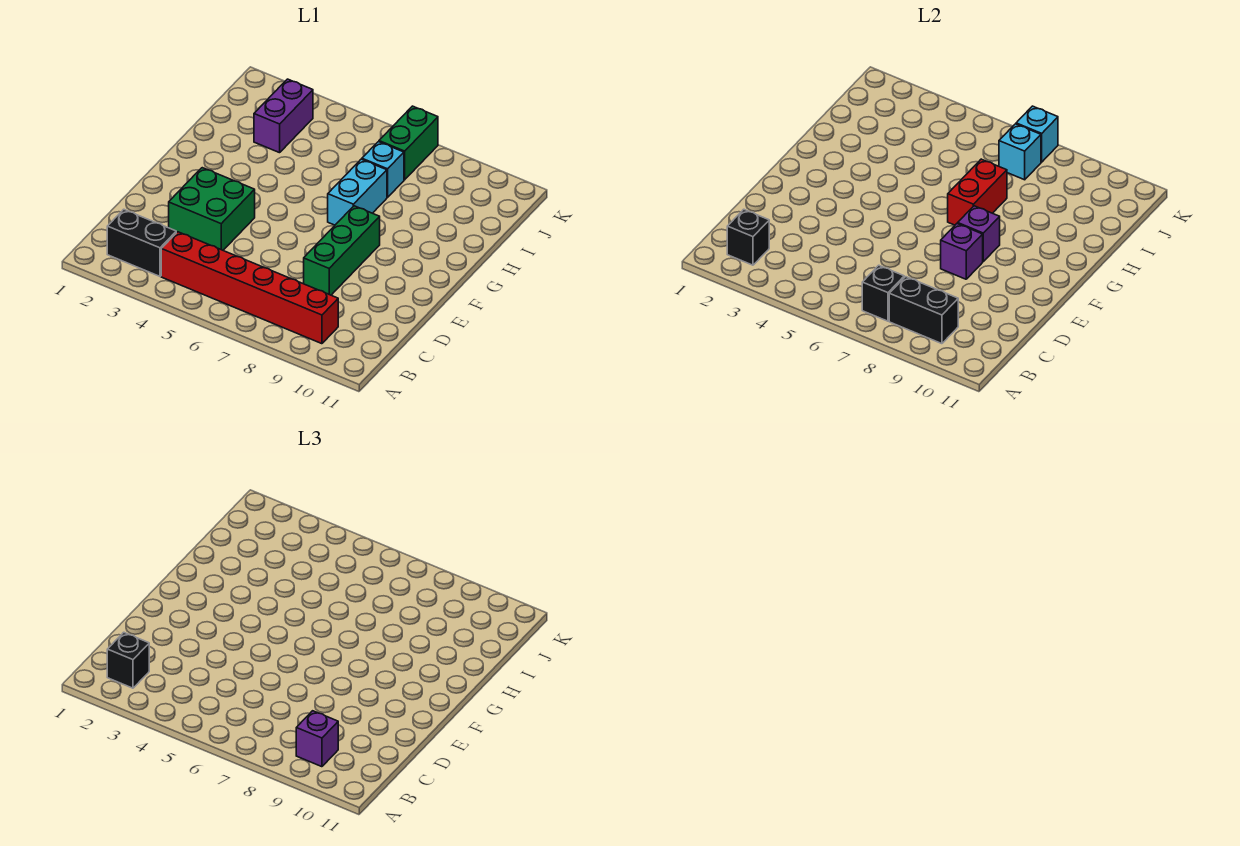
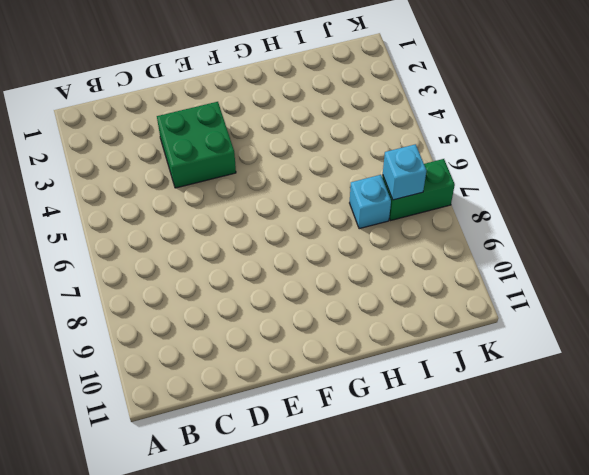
none -> black 1x2 brick [107,209,176,276]
none -> red 1x6 brick [161,232,338,344]
none -> green 1x3 brick [304,206,380,295]

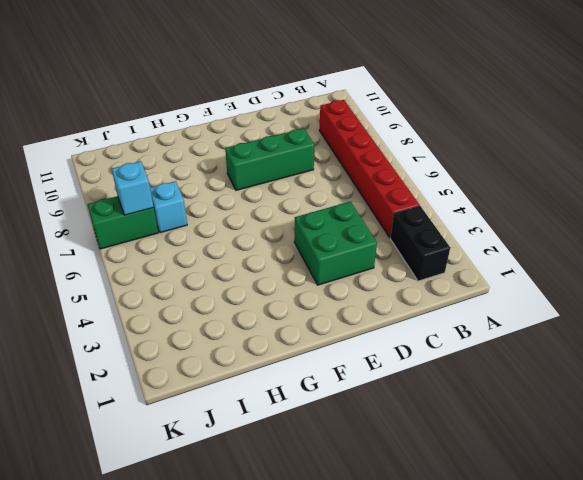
none -> cyan 1x2 brick [328,159,387,225]
none -> purple 1x2 brick [254,79,313,153]
none -> black 1x1 brick [727,209,769,265]

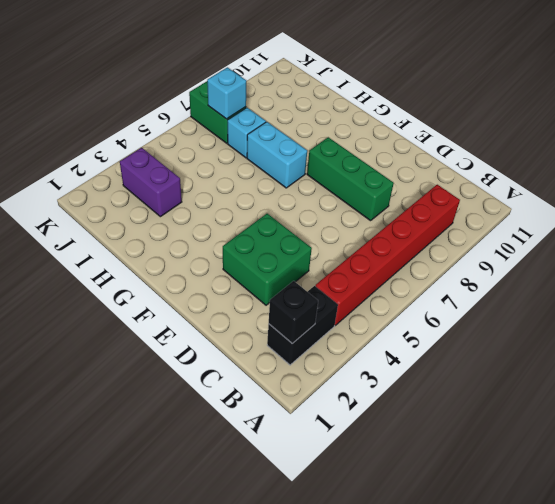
none -> black 1x1 brick [862,265,904,321]
none -> black 1x2 brick [889,277,958,344]
none -> purple 1x1 brick [941,224,983,279]

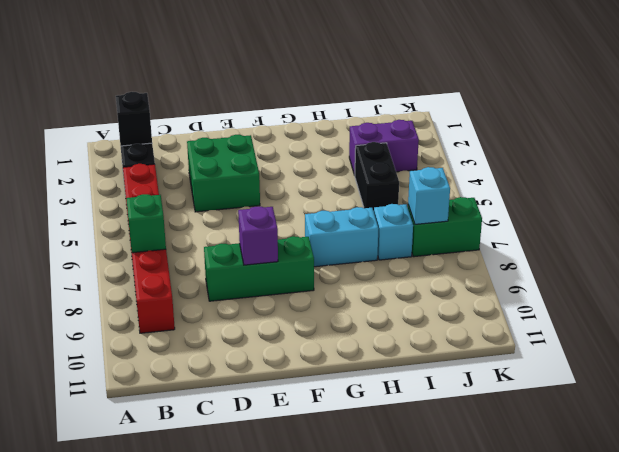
green 1x1 brick [126,194,166,253] -> black 1x1 brick [862,265,904,321]
black 1x2 brick [355,142,399,211] -> black 1x2 brick moved to [889,277,958,344]
none -> purple 1x1 brick [958,206,1000,261]
none -> red 1x2 brick [948,159,1007,225]
none -> cyan 1x1 brick [1016,106,1058,162]

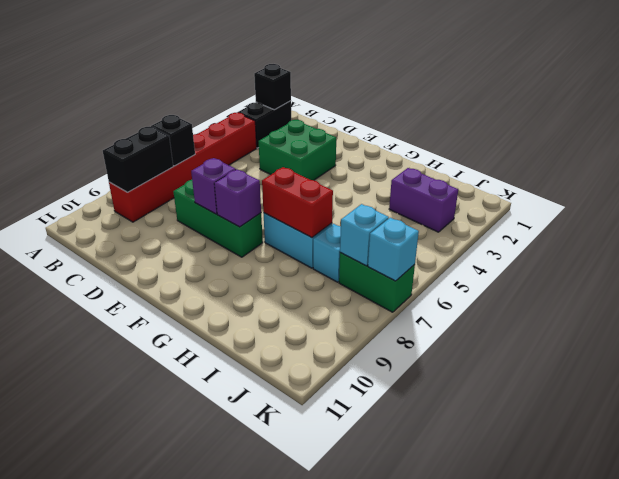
none -> black 1x1 brick [107,632,149,688]
none -> purple 1x1 brick [296,711,338,767]

